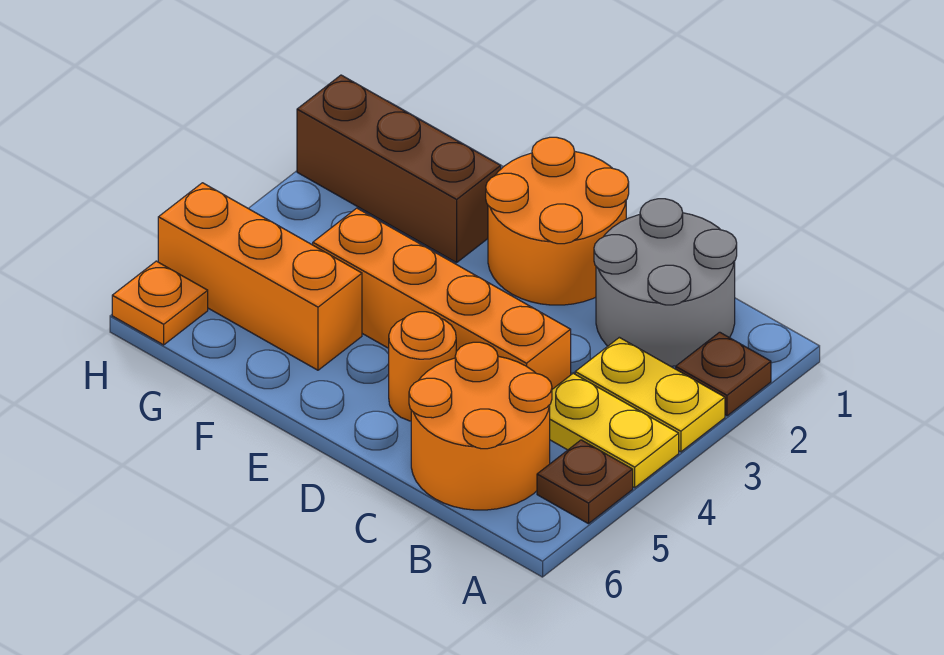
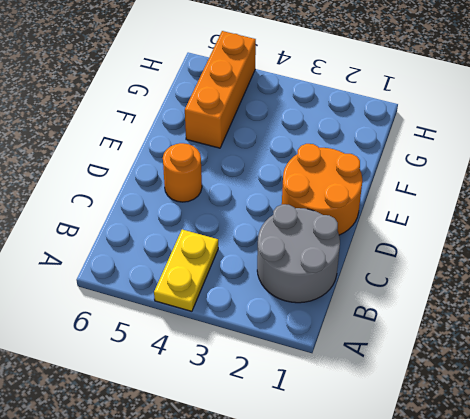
none -> brown 1x1 plate [676,332,771,416]
none -> yellow 1x2 plate [575,337,725,452]
none -> brown 1x1 plate [537,440,633,524]

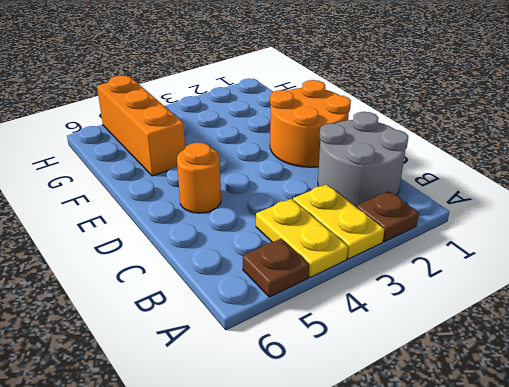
none -> orange 2x2 round brick [409,342,552,510]
none -> orange 1x4 brick [313,208,571,389]
none -> brown 1x3 brick [297,75,501,263]

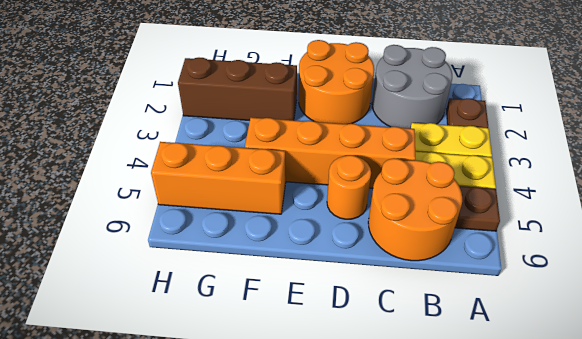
none -> orange 1x1 plate [112,261,208,345]

